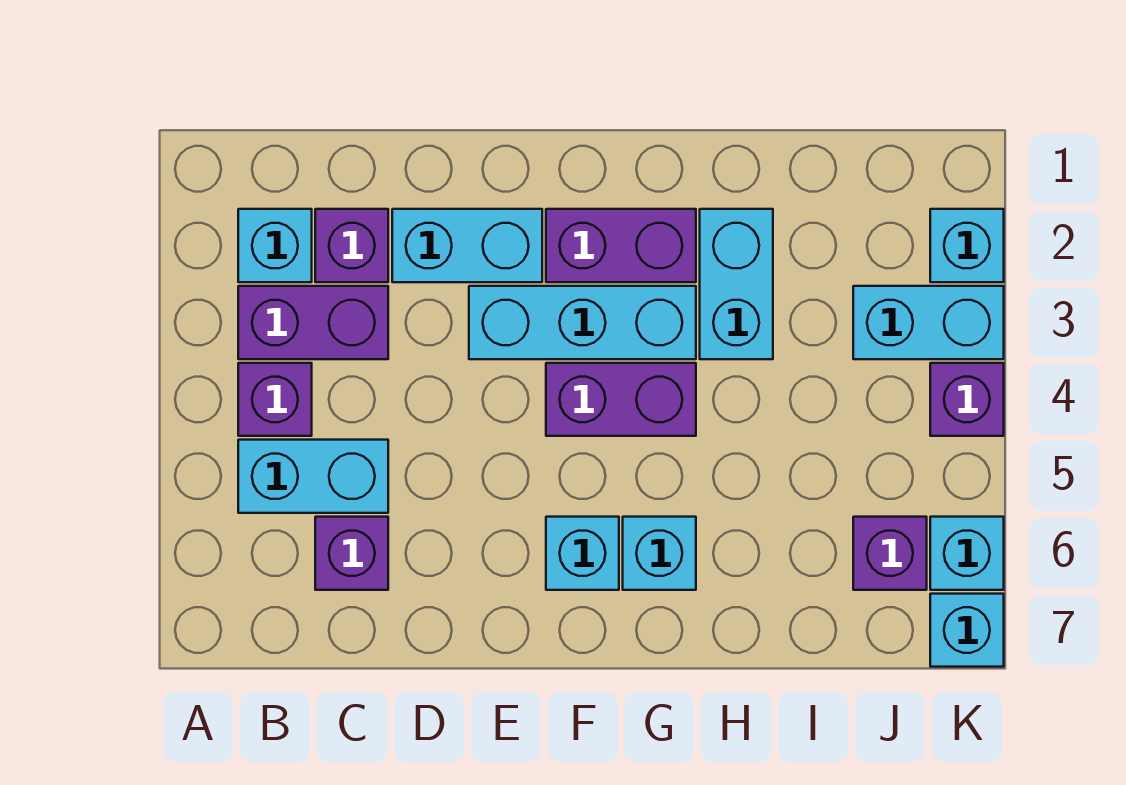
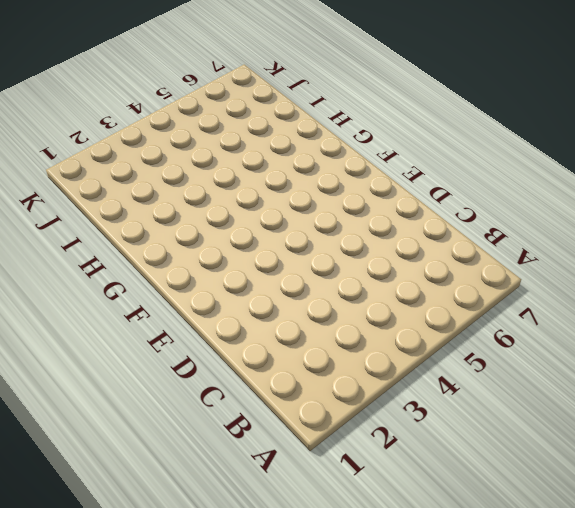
none -> cyan 1x1 brick [238,209,312,282]
none -> purple 1x2 brick [238,286,388,359]
none -> purple 1x1 brick [238,363,312,436]

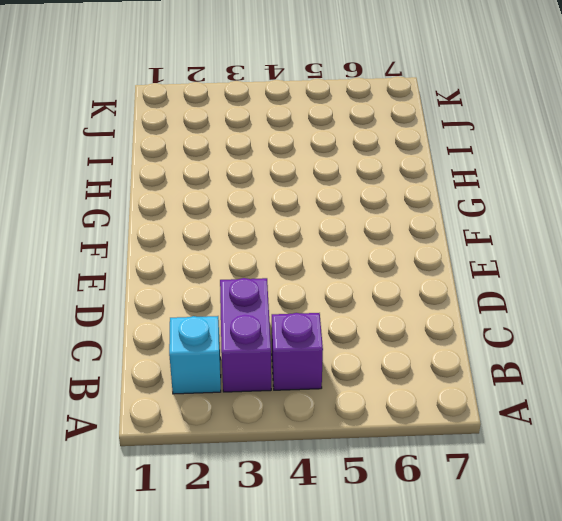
none -> cyan 1x2 brick [238,440,388,513]
none -> purple 1x1 brick [315,209,388,282]
none -> purple 1x1 brick [315,517,388,590]

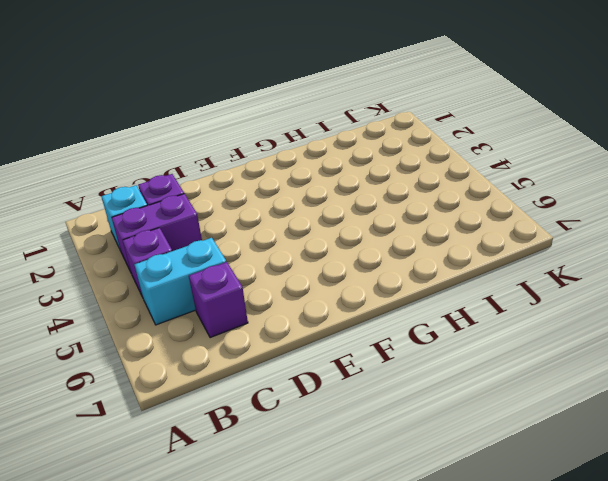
none -> cyan 1x2 brick [392,209,542,282]
none -> cyan 1x3 brick [469,286,696,359]
none -> purple 1x2 brick [546,209,696,282]

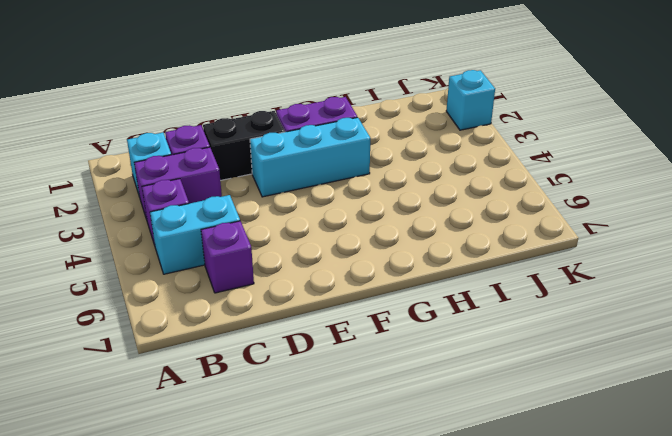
black 1x2 brick [203,111,285,181] -> cyan 1x2 brick [392,209,542,282]
none -> purple 1x2 brick [546,363,696,436]
none -> cyan 1x1 brick [546,517,619,590]
none -> cyan 1x1 brick [623,517,696,590]

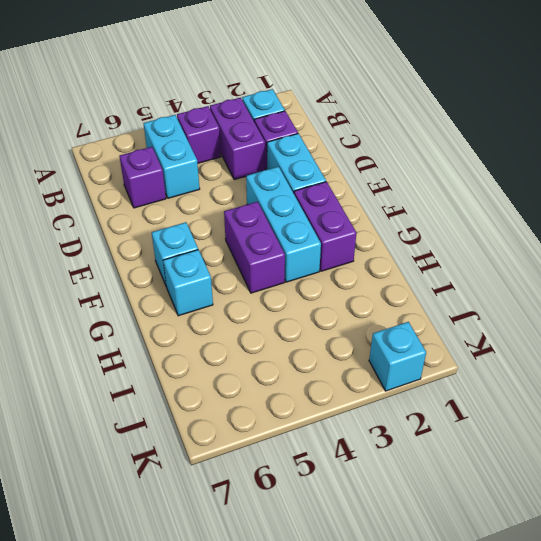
none -> cyan 1x2 brick [700,209,773,359]
none -> cyan 1x2 brick [853,286,1004,359]
none -> purple 1x1 brick [853,517,927,590]

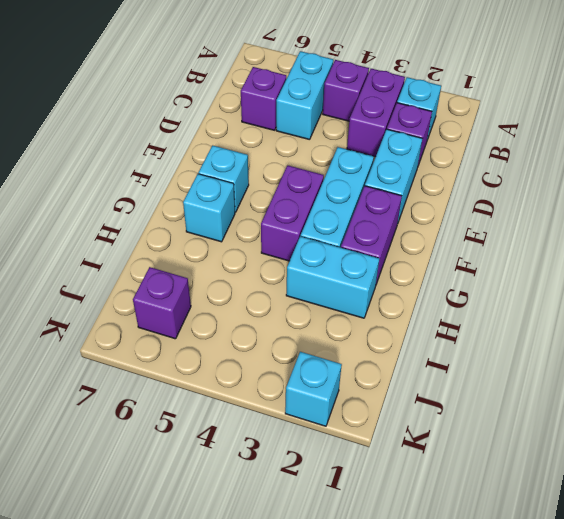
none -> cyan 1x2 brick [853,286,1004,359]
none -> purple 1x1 brick [930,363,1004,436]
none -> cyan 1x1 brick [930,517,1004,590]

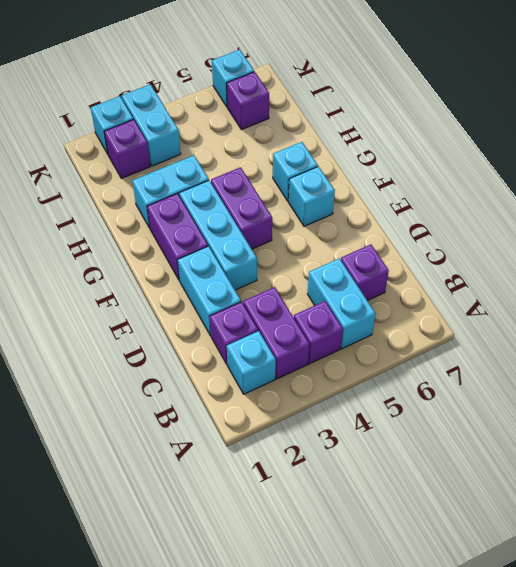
purple 1x1 brick [104,119,150,178] -> purple 1x1 brick moved to [930,363,1004,436]
none -> cyan 1x1 brick [930,594,1004,667]

